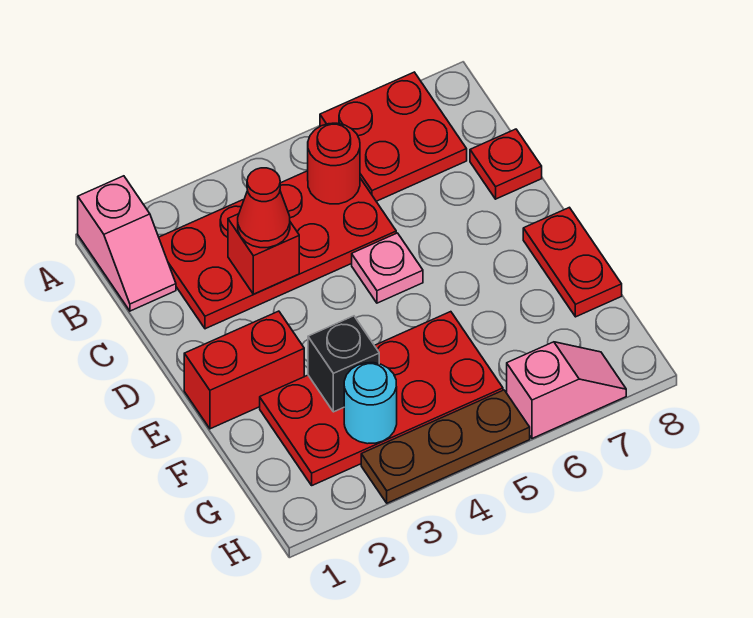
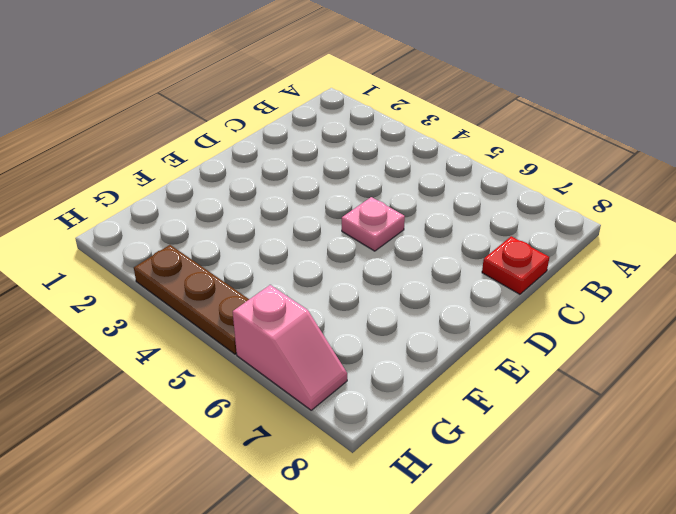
none -> pink 1x2 slope [78,176,176,311]
none -> red 2x2 plate [320,72,467,201]
none -> red 2x4 plate [159,171,396,329]

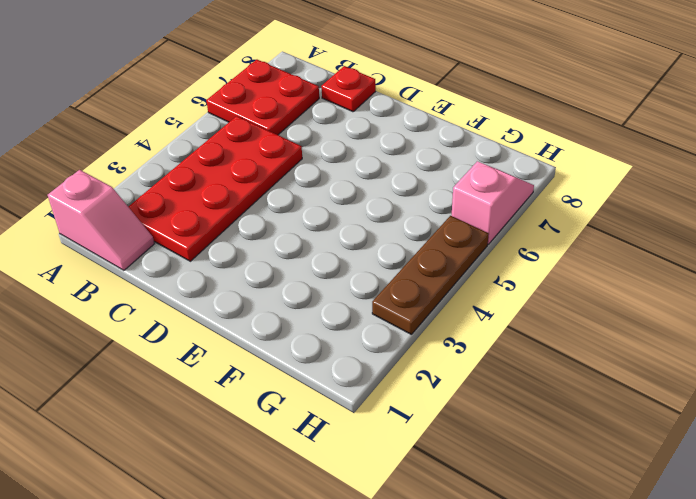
none -> pink 1x1 plate [352,233,423,303]
none -> red 1x2 brick [184,311,304,429]
none -> red 1x2 plate [523,207,622,317]

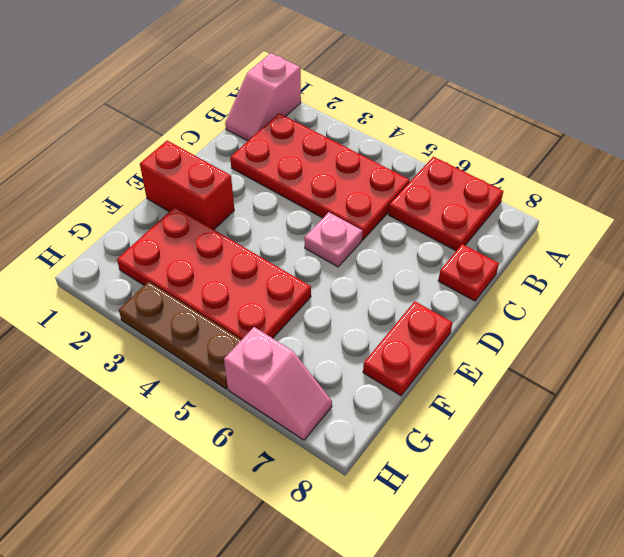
none -> red 1x1 round brick [308,123,360,204]
none -> red 1x1 brick [228,214,299,294]
none -> black 1x1 brick [308,316,379,412]

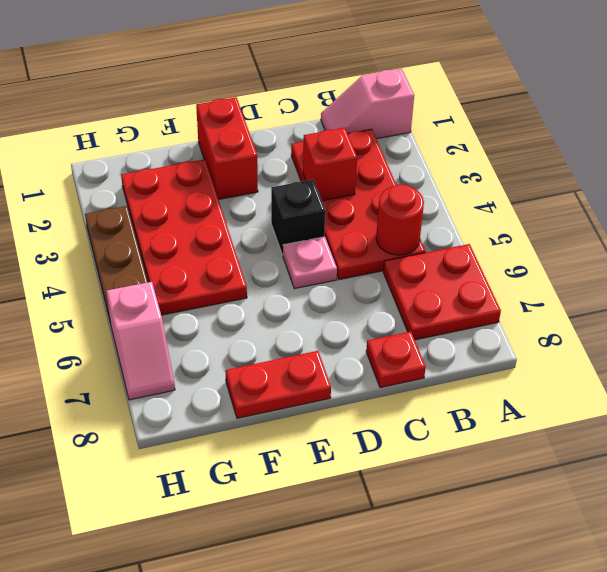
black 1x1 brick [271,180,325,255] -> black 1x1 brick moved to [308,316,379,412]
none -> cyan 1x1 round brick [344,363,397,444]
none -> red 1x1 cone [238,168,290,248]

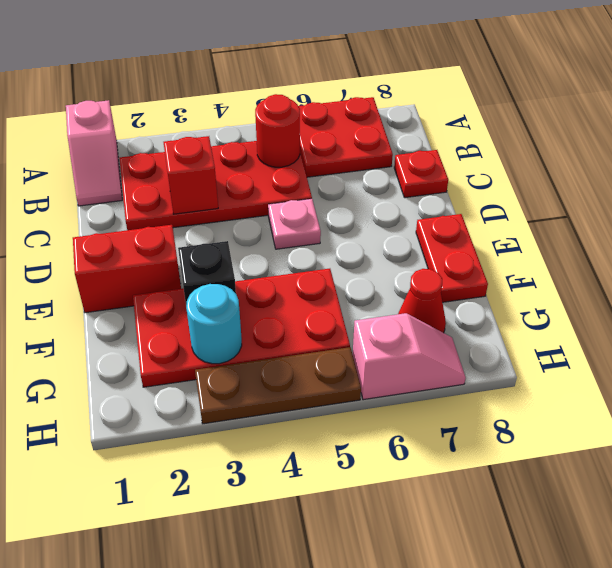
red 1x1 cone [398,269,446,333] -> red 1x1 cone moved to [238,168,290,248]

